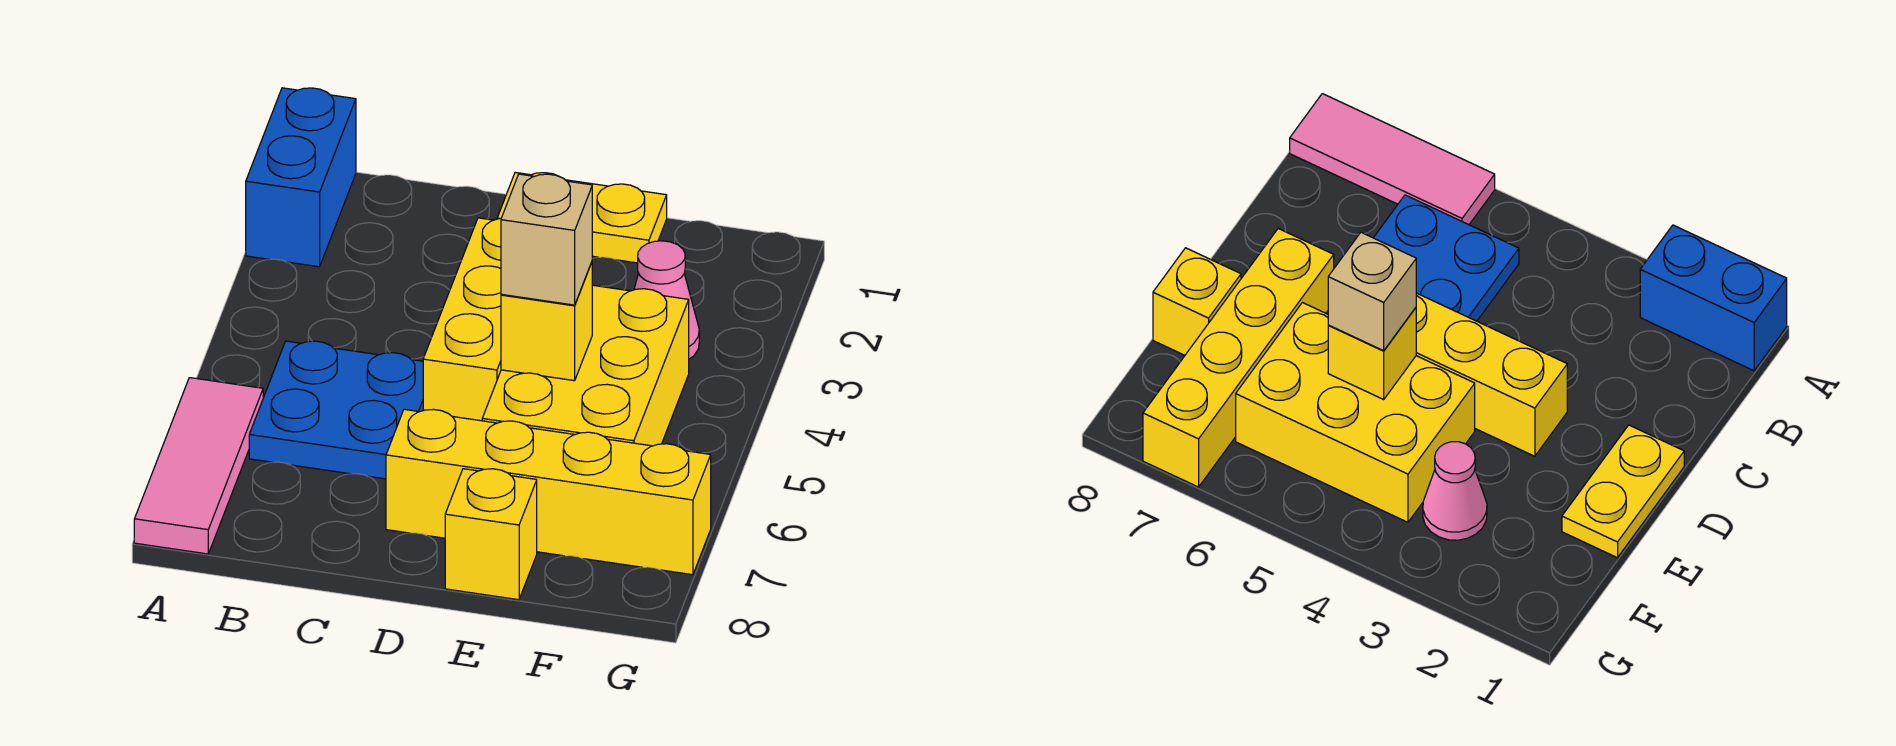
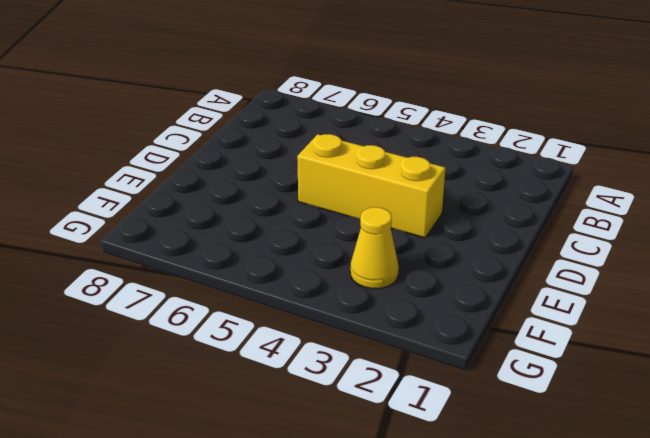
yellow 1x1 cone [350,207,399,289] -> pink 1x1 cone [634,241,699,359]
none -> blue 1x2 brick [246,88,356,267]
none -> pink 1x3 tile [134,378,263,554]

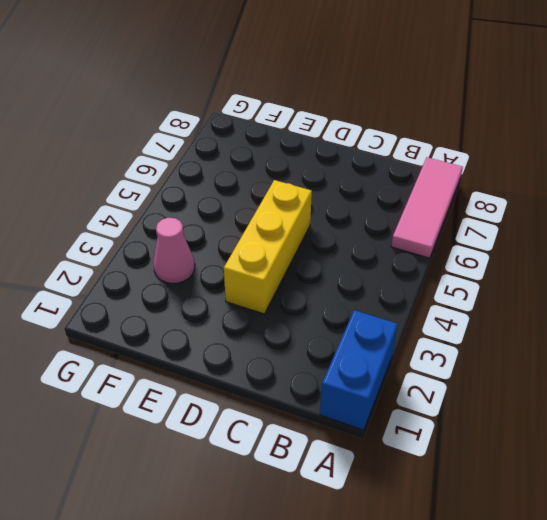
none -> blue 2x2 plate [249,341,423,479]
none -> yellow 1x2 plate [497,172,667,263]

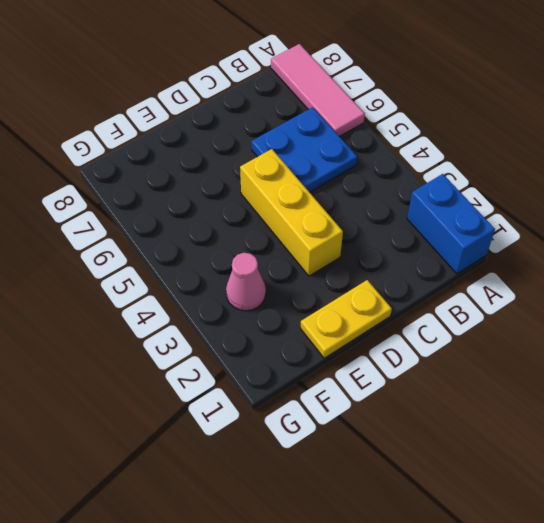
none -> yellow 1x4 brick [386,409,711,575]
none -> yellow 2x3 brick [482,285,689,446]

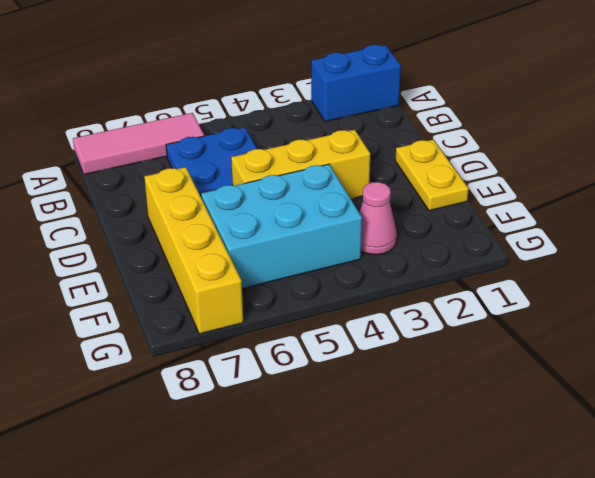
cyan 2x3 brick [201,164,362,289] -> yellow 2x3 brick [482,285,689,446]
none -> yellow 1x1 brick [445,469,537,600]
none -> yellow 1x1 brick [501,262,592,381]

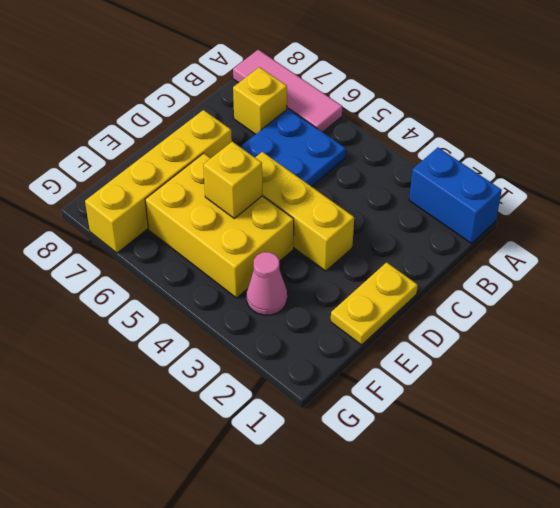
yellow 1x1 brick [233,67,287,134] -> yellow 1x1 brick moved to [445,469,537,600]
none -> tan 1x1 brick [501,174,592,305]

